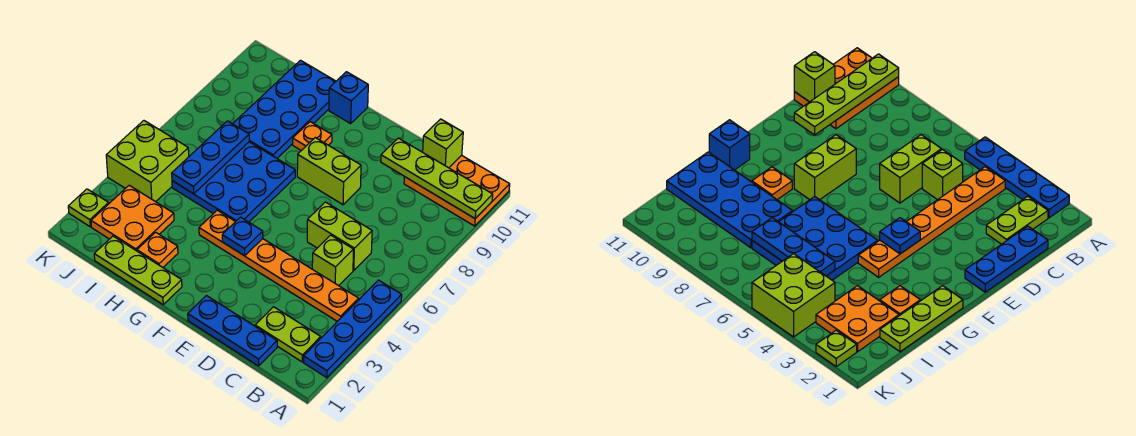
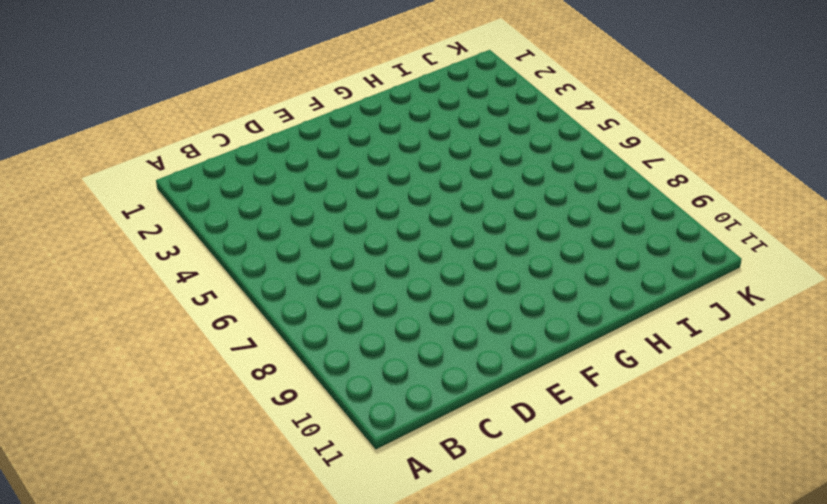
none -> blue 1x4 plate [304,280,402,378]
none -> orange 2x3 plate [404,155,510,226]
none -> lime 1x2 plate [255,307,321,362]

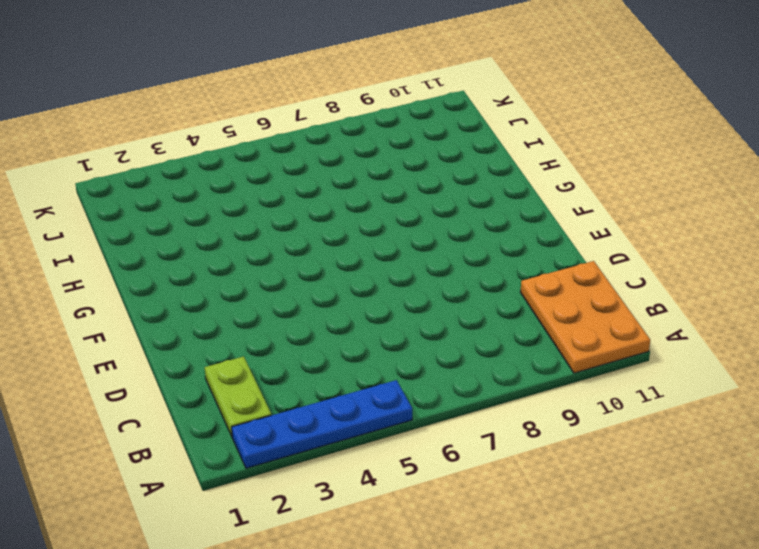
none -> orange 1x6 plate [199,210,359,321]
none -> blue 1x3 plate [188,296,277,366]
none -> lime 1x1 brick [312,235,354,286]

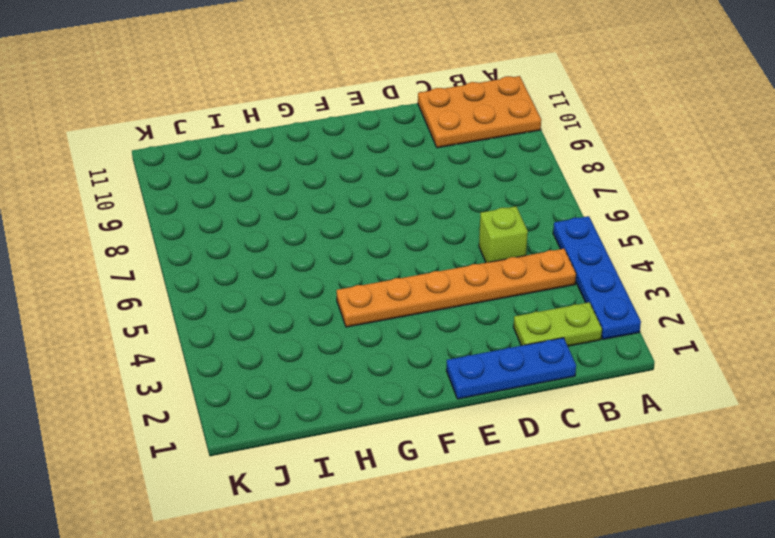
none -> lime 1x2 brick [307,202,372,271]
none -> lime 1x2 brick [297,138,361,205]
none -> lime 1x3 plate [94,236,182,304]

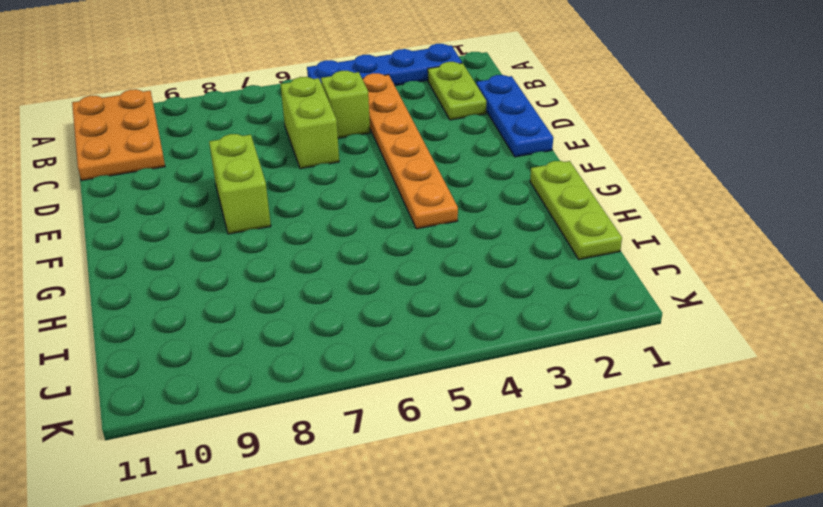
none -> blue 3x3 plate [172,142,295,222]
none -> orange 1x1 plate [293,122,332,151]
none -> blue 1x1 brick [329,72,368,124]

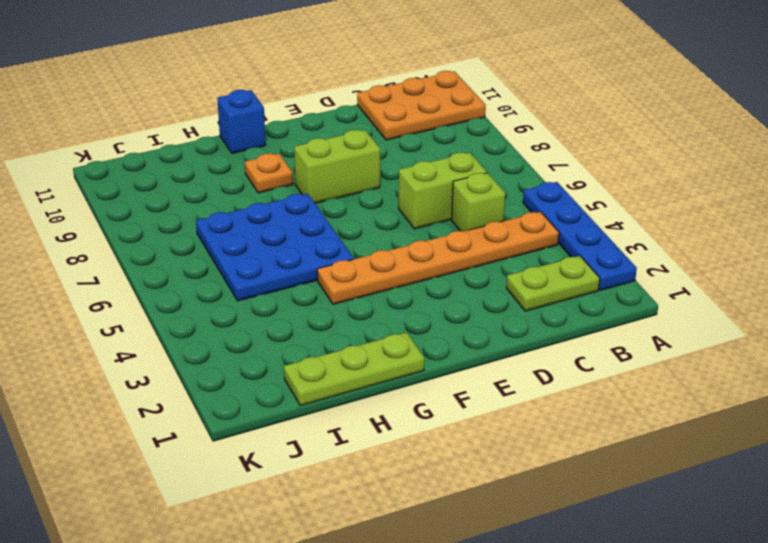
none -> blue 1x3 plate [188,296,277,366]
none -> orange 1x1 plate [137,232,178,267]
none -> blue 2x4 plate [233,60,336,158]

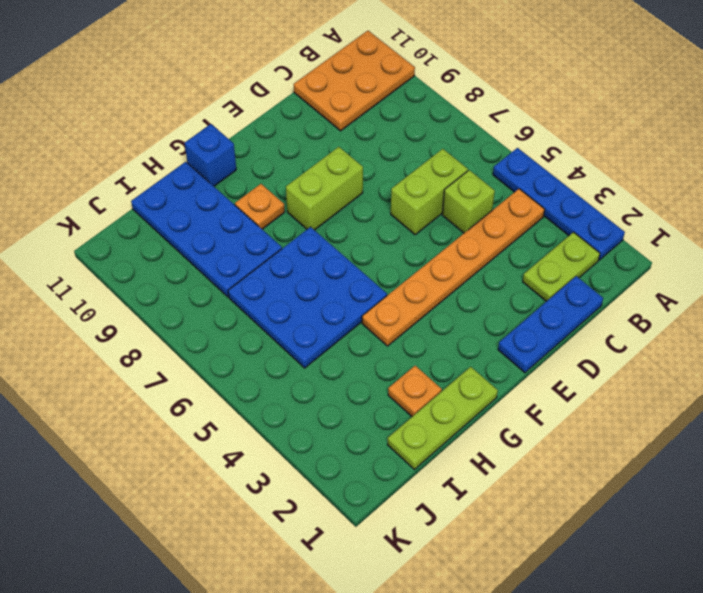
none -> orange 2x2 plate [91,185,174,251]
none -> lime 2x2 brick [106,121,189,202]
none -> lime 1x1 plate [68,189,109,227]

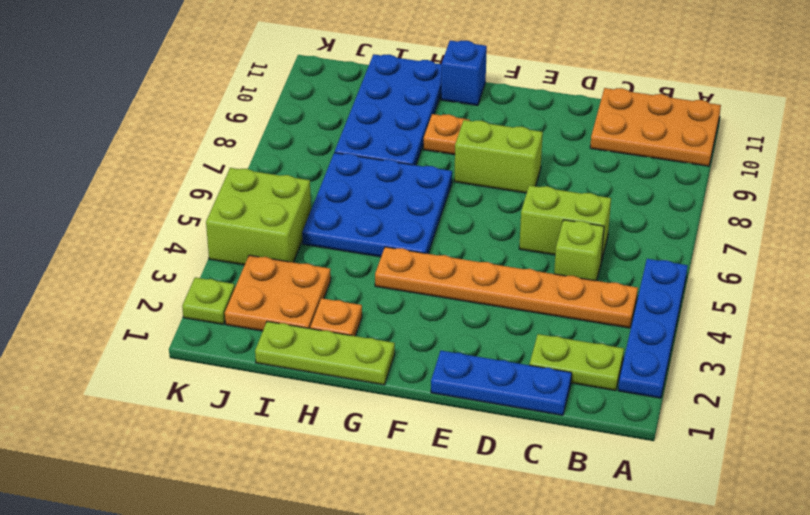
none -> lime 1x4 plate [381,138,493,219]
none -> lime 1x1 brick [423,119,463,168]
none -> blue 1x1 plate [222,217,263,256]

